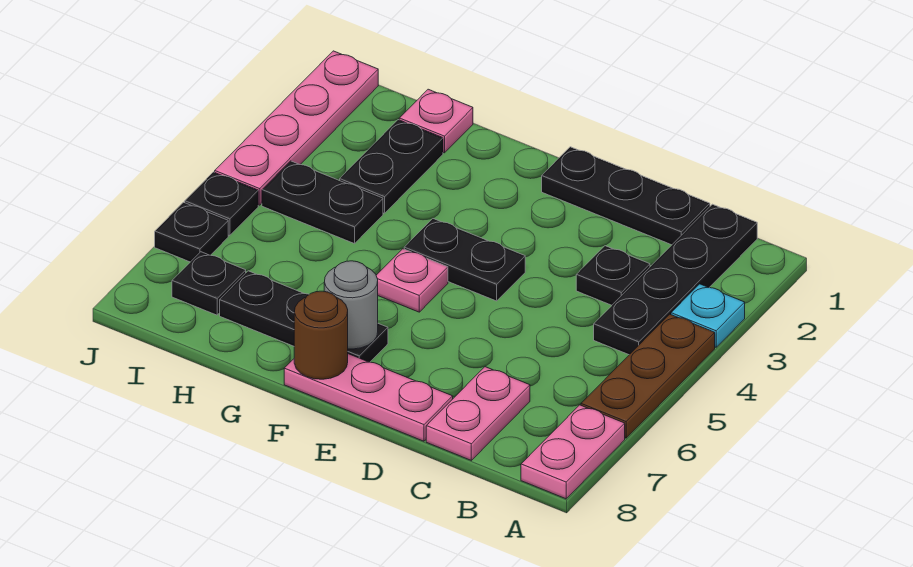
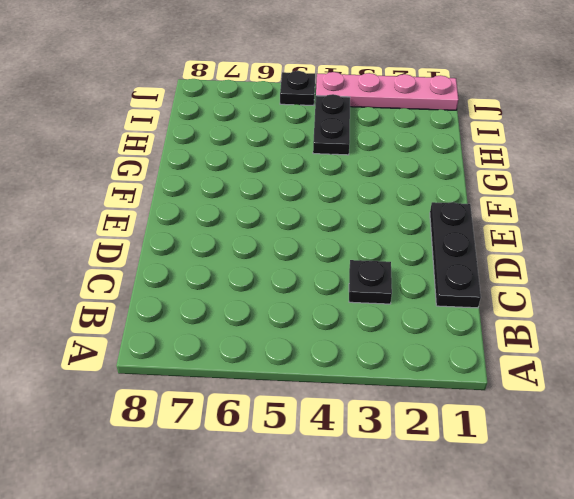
none -> cyan 1x1 plate [671,284,745,347]
none -> brown 1x3 plate [581,314,715,438]
none -> pink 1x2 plate [521,405,625,499]

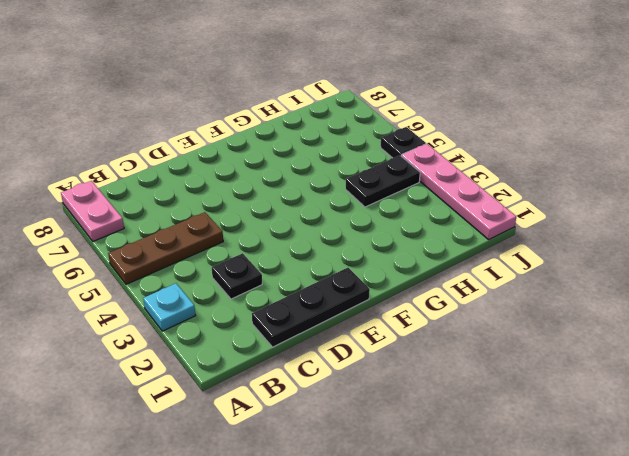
brown 1x3 plate [108,212,223,284] -> brown 1x3 plate turned to [581,314,715,438]
none -> black 1x4 plate [594,204,757,355]
none -> pink 1x2 plate [426,367,530,460]
none -> pink 1x3 plate [284,354,453,441]

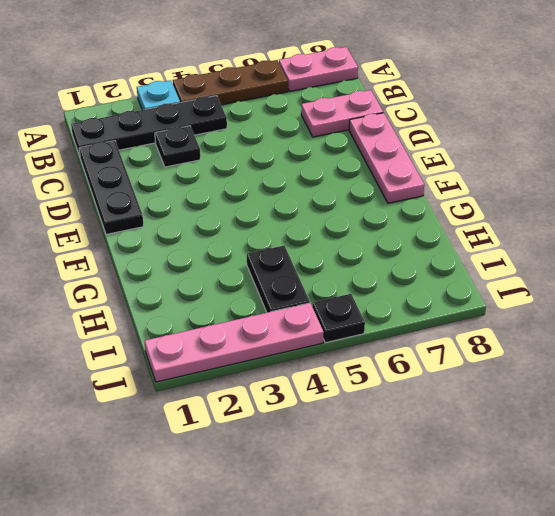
none -> black 1x2 plate [404,219,525,301]
none -> pink 1x1 plate [376,249,448,312]
none -> black 1x3 plate [220,271,388,362]

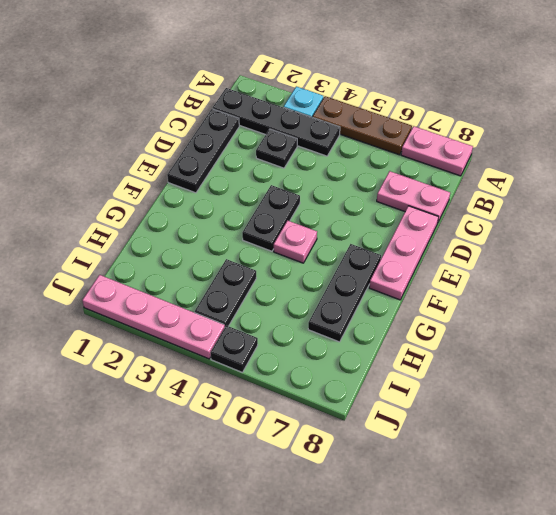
none -> pink 1x1 plate [399,89,473,153]
none -> black 1x2 plate [340,120,443,213]
none -> black 1x1 plate [172,252,246,315]

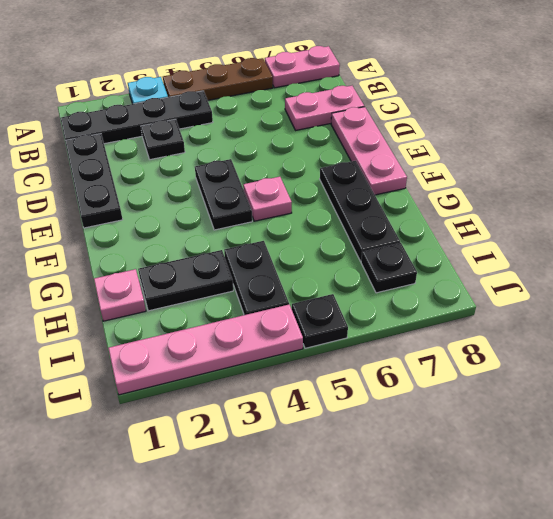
none -> black 1x1 plate [155,202,228,262]
none -> grey 1x1 round brick [324,261,378,349]
none -> brown 1x1 round brick [294,291,348,379]

